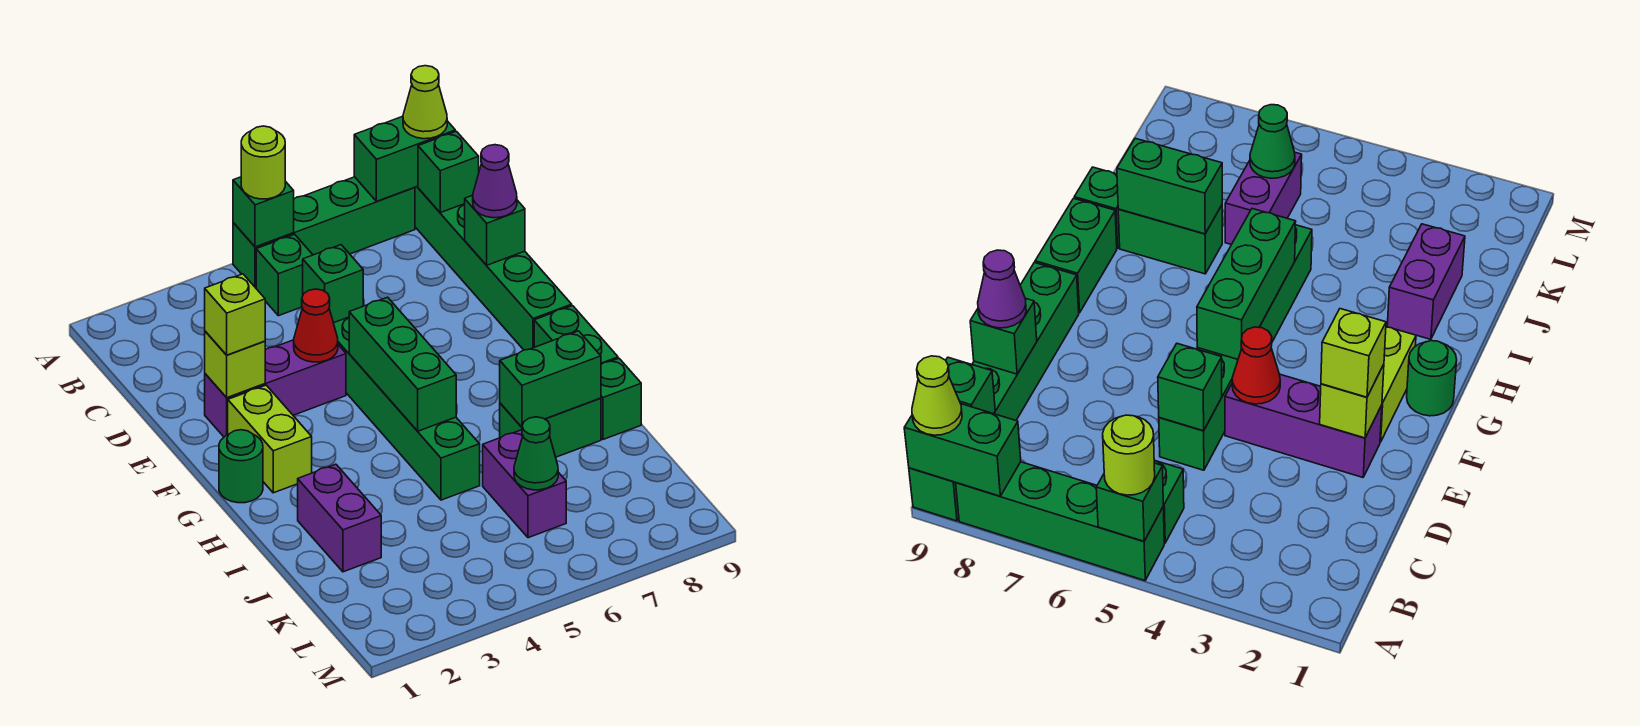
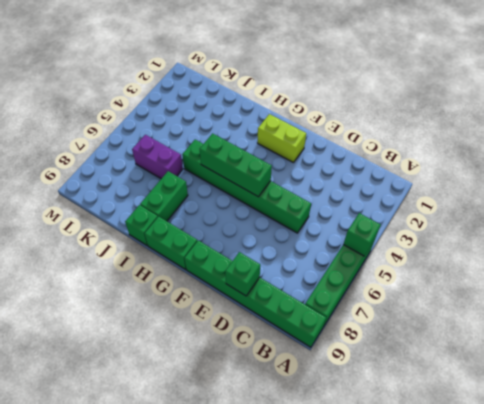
none -> green 1x1 brick [256,234,313,316]
none -> purple 1x3 brick [205,340,346,437]
none -> green 1x1 round brick [219,430,263,503]

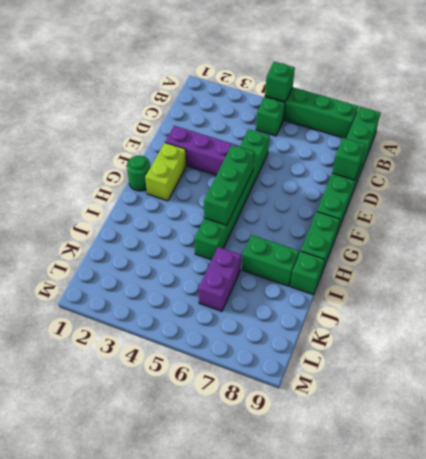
none -> purple 1x2 brick [298,464,381,572]
none -> green 1x2 brick [354,116,455,201]
none -> green 1x1 brick [418,131,479,213]

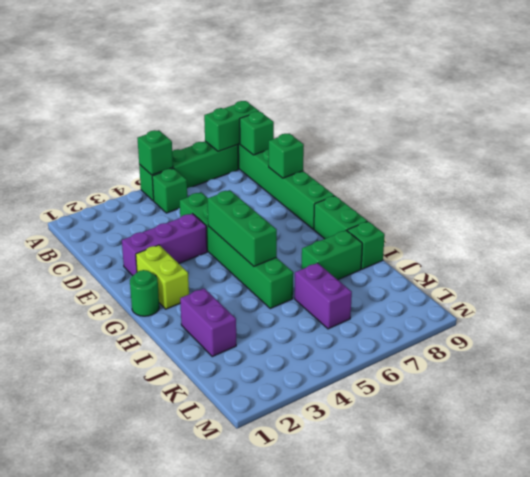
none -> green 1x1 brick [303,245,363,323]
none -> lime 1x1 brick [205,331,265,398]
none -> red 1x1 cone [294,289,338,362]

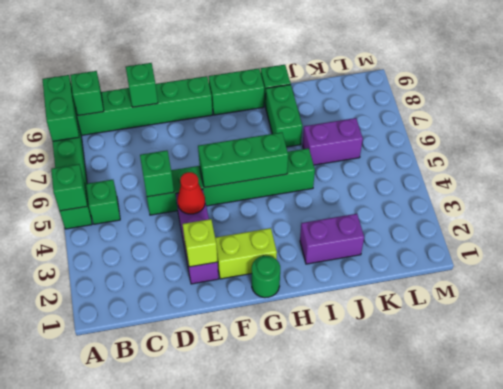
none -> green 1x2 brick [500,331,601,427]
none -> green 1x1 cone [514,417,558,490]
none -> lime 1x1 round brick [241,126,285,199]

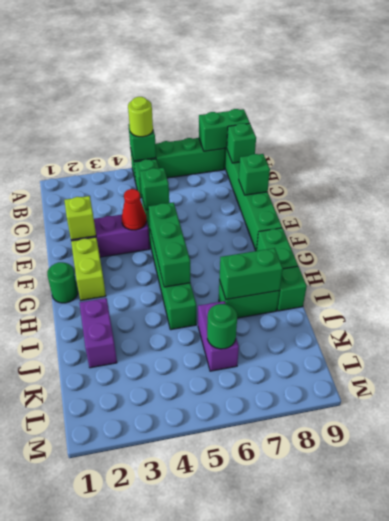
green 1x1 round brick [207,304,237,349] -> green 1x1 cone [514,417,558,490]
none -> lime 1x1 cone [403,66,447,139]
none -> purple 1x1 cone [473,145,517,218]
none -> lime 1x1 brick [205,274,265,355]

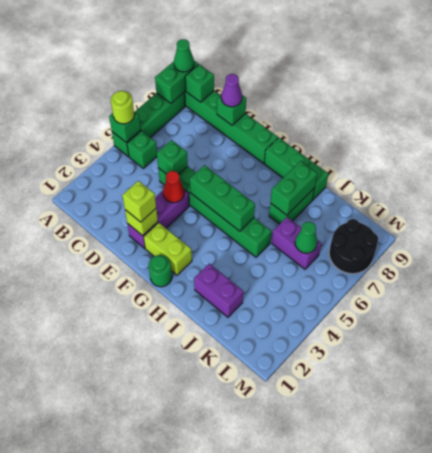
green 1x1 cone [174,39,194,72] -> lime 1x1 cone [403,66,447,139]
black 2x2 round brick [329,219,378,274] -> none

